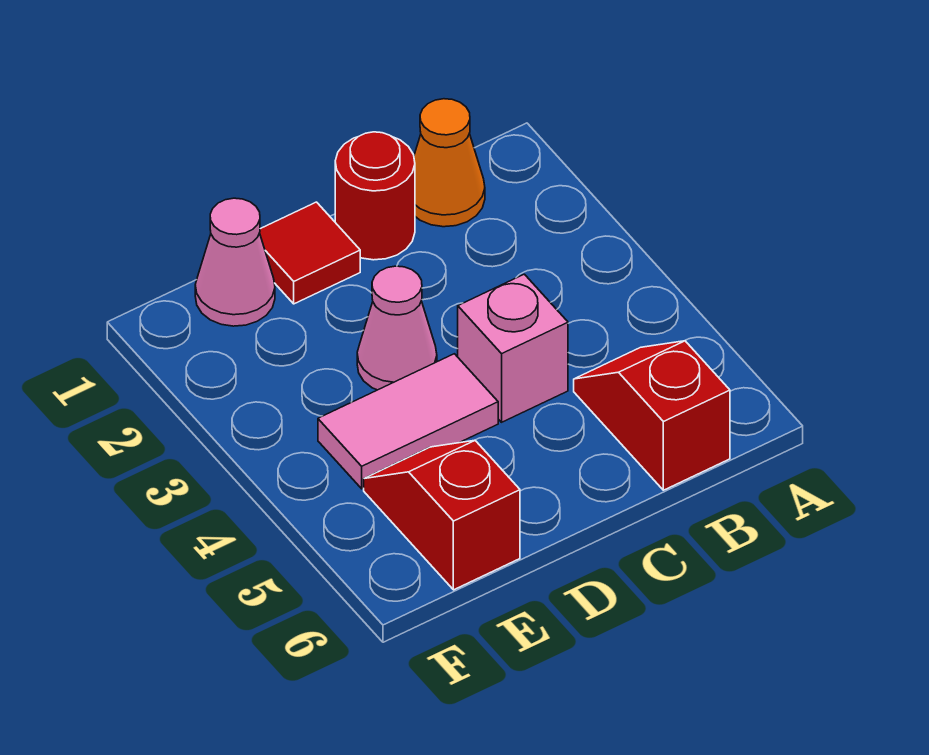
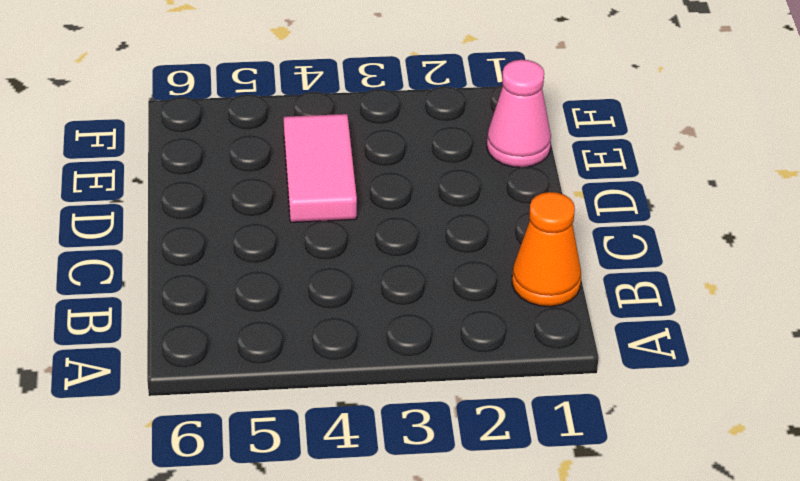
none -> red 1x2 slope [574,341,730,490]
none -> red 1x1 round brick [335,132,415,260]

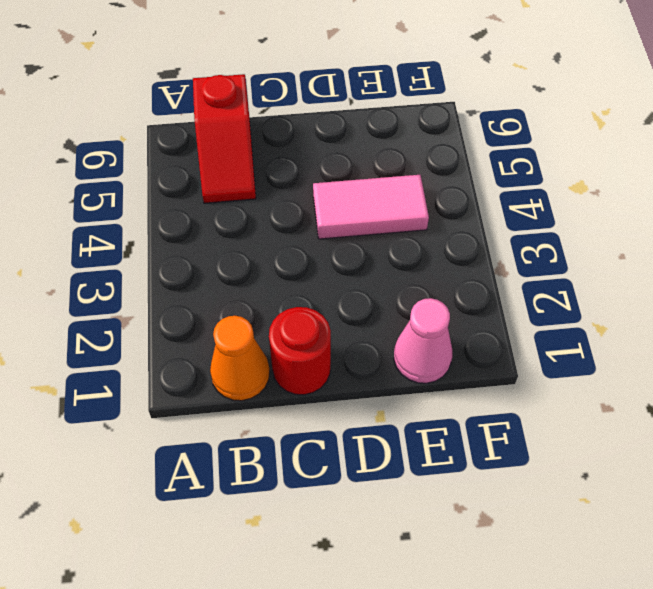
none -> pink 1x1 brick [458,274,568,422]
none -> red 1x1 tile [260,202,360,304]

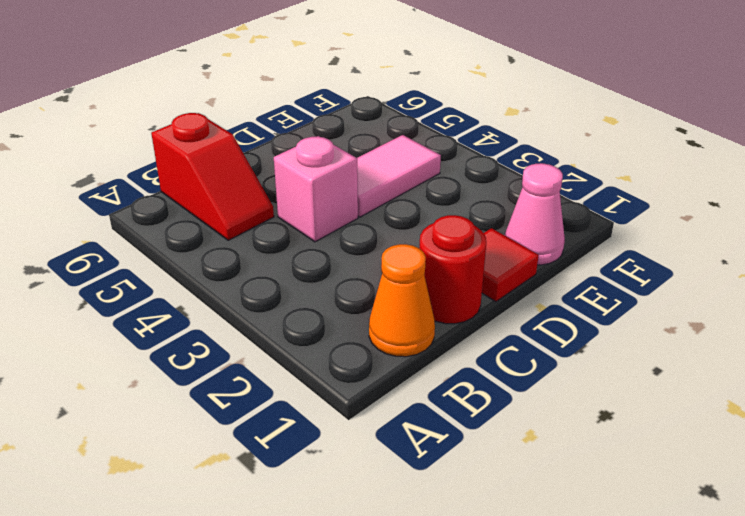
none -> pink 1x1 cone [357,266,437,390]
none -> red 1x2 slope [364,440,520,590]

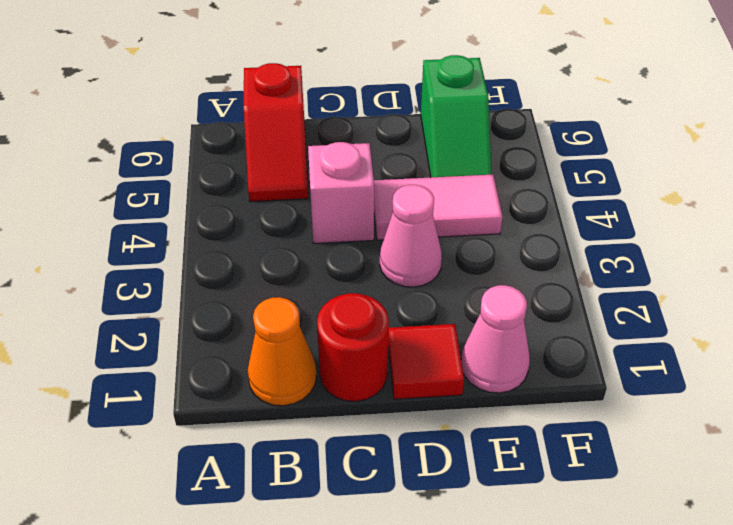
green 1x2 slope [421,55,492,177] -> red 1x2 slope [364,440,520,590]

